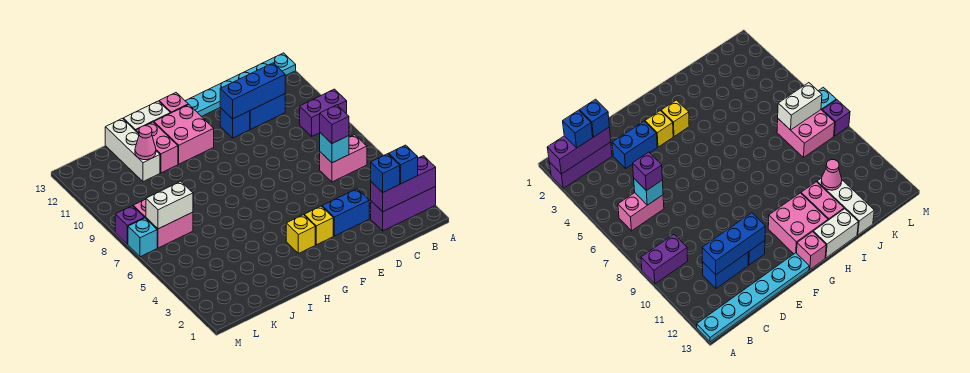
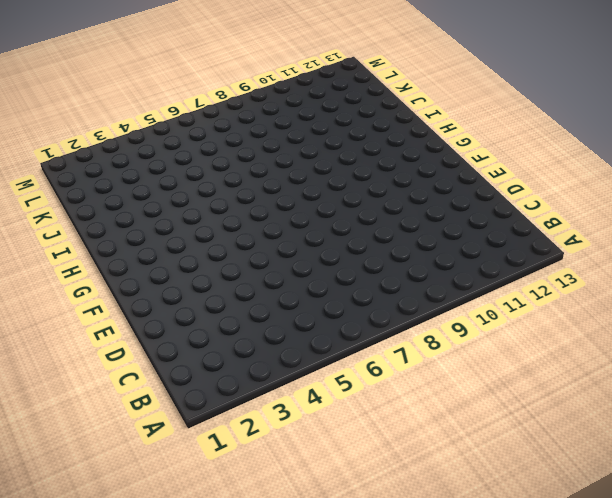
none -> purple 1x3 brick [371,186,436,231]
none -> purple 1x2 brick [300,89,347,136]
none -> cyan 1x6 plate [186,53,296,117]

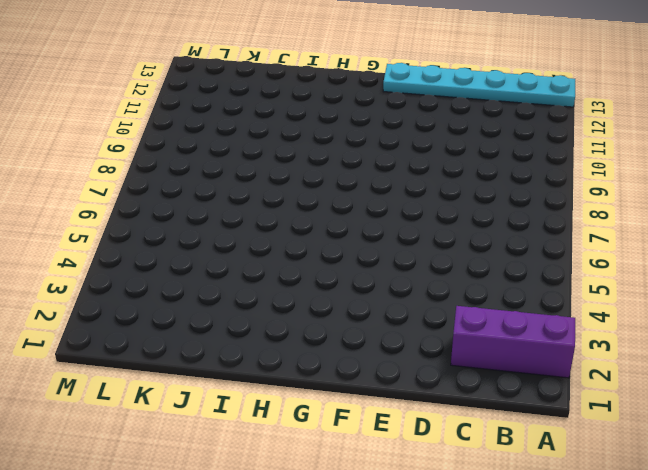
none -> purple 1x2 brick [300,89,347,136]
none -> pink 1x2 brick [320,135,367,182]
none -> blue 1x2 brick [250,94,285,129]

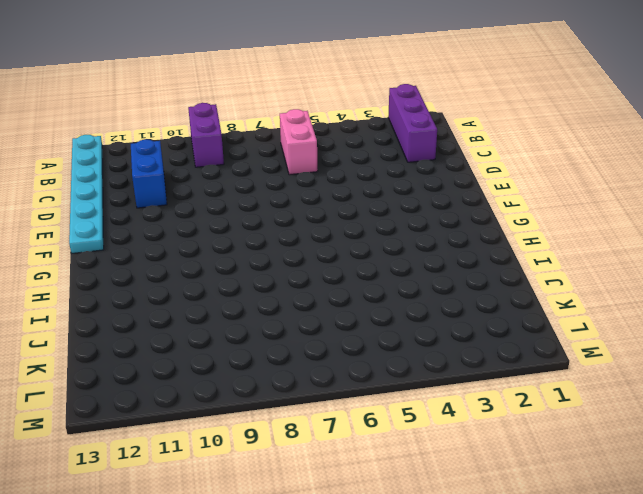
none -> blue 1x2 brick [322,189,369,236]
none -> blue 1x1 brick [220,108,250,138]
none -> yellow 1x1 brick [304,206,333,245]

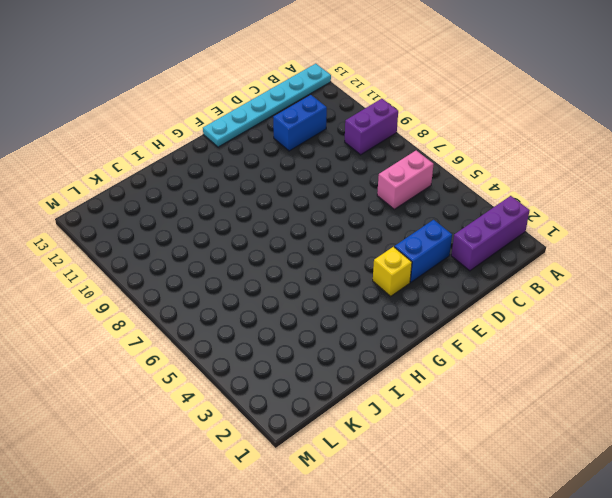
none -> blue 1x1 brick [220,108,250,138]
none -> yellow 1x1 brick [286,215,315,253]
none -> pink 2x2 brick [154,105,214,164]

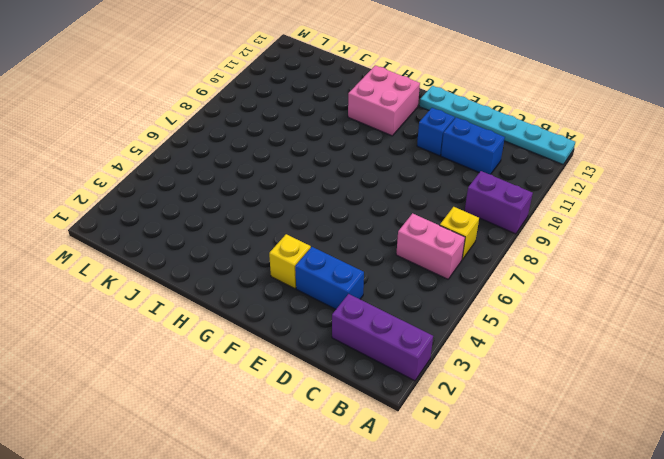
yellow 1x1 brick [440,207,479,259] -> yellow 1x1 brick moved to [286,215,315,253]
none -> pink 1x1 brick [159,93,188,113]
none -> white 1x2 brick [123,101,170,131]
none -> pink 1x2 brick [136,122,178,173]

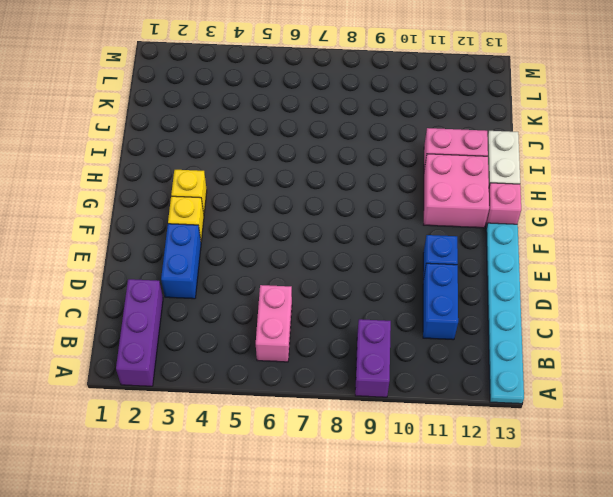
none -> white 1x3 brick [105,119,160,182]
none -> pink 2x2 brick [133,199,193,248]
none -> cyan 1x1 brick [128,218,157,257]

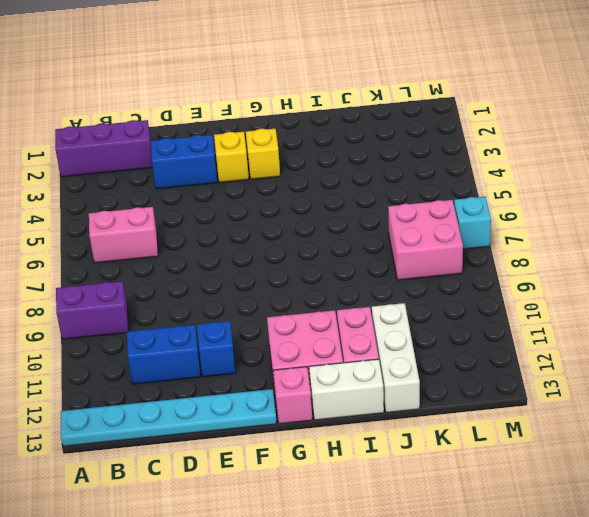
none -> purple 1x1 brick [115,206,144,244]
none -> purple 1x3 brick [371,156,436,212]
none -> cyan 1x1 brick [320,133,349,163]

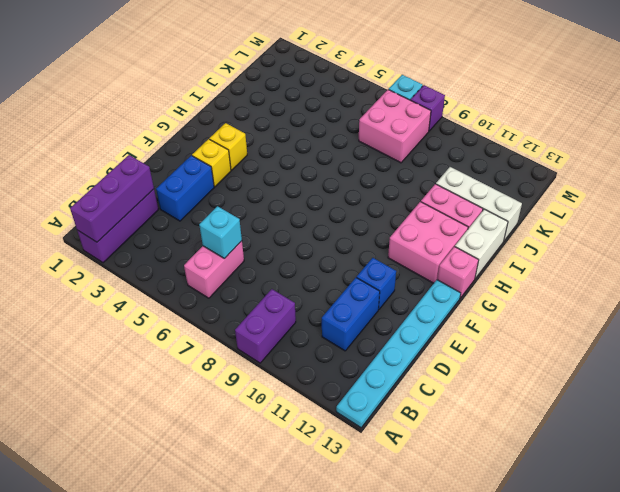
none -> blue 1x3 brick [220,63,285,119]
none -> pink 1x1 cone [135,126,156,160]
none -> white 1x2 brick [146,181,193,229]

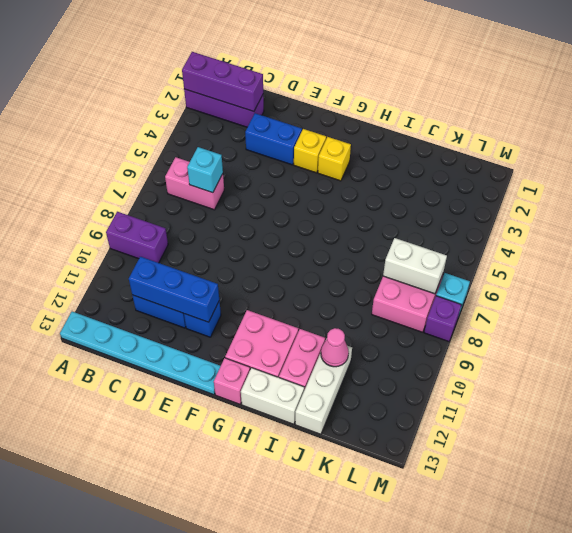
none -> blue 1x1 brick [389,145,418,184]
none -> blue 1x1 brick [371,154,400,192]
none -> purple 1x1 brick [320,105,349,143]

